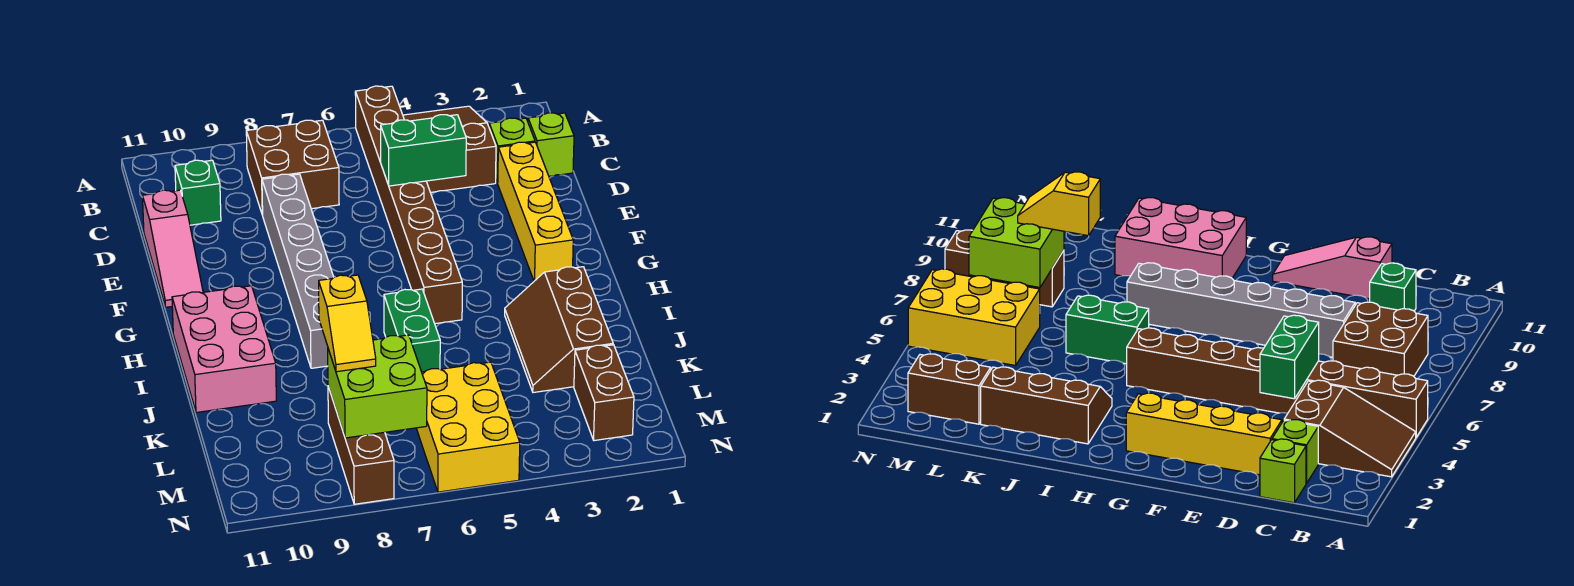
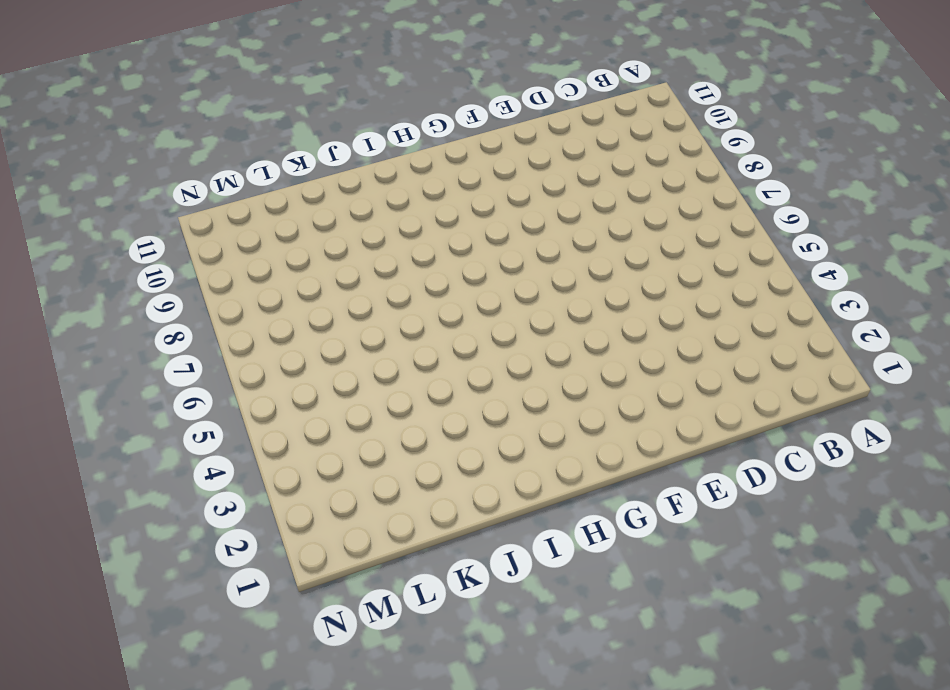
none -> brown 2x3 slope [403,106,496,192]
none -> brown 1x8 brick [355,86,462,324]
none -> brown 2x2 brick [246,120,339,215]

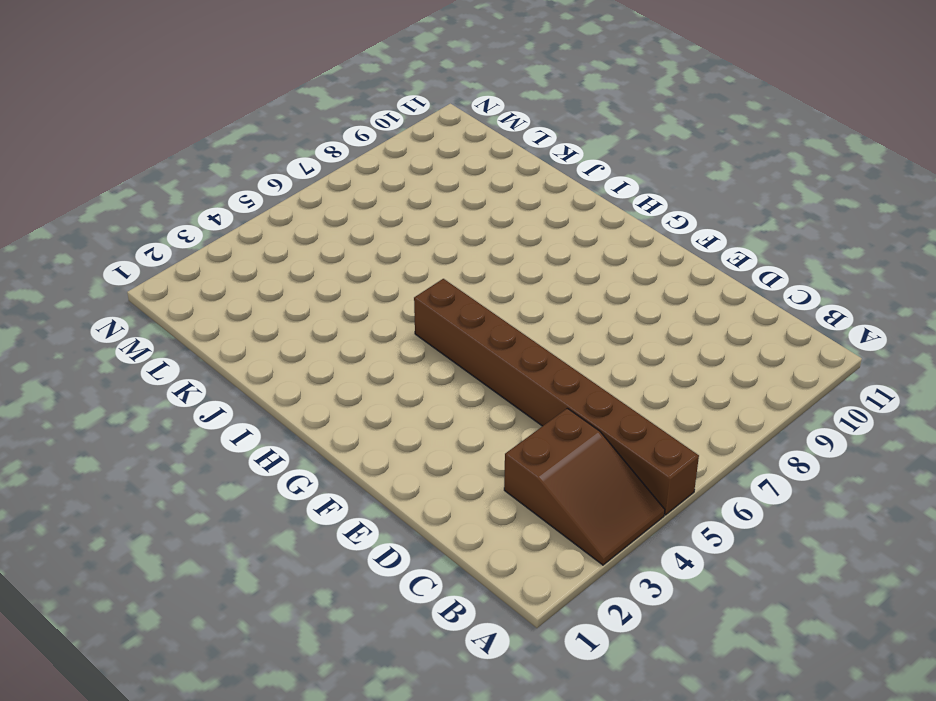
none -> brown 2x2 brick [246,120,339,215]
none -> lime 1x1 brick [528,113,574,176]
none -> lime 1x1 brick [489,118,535,183]

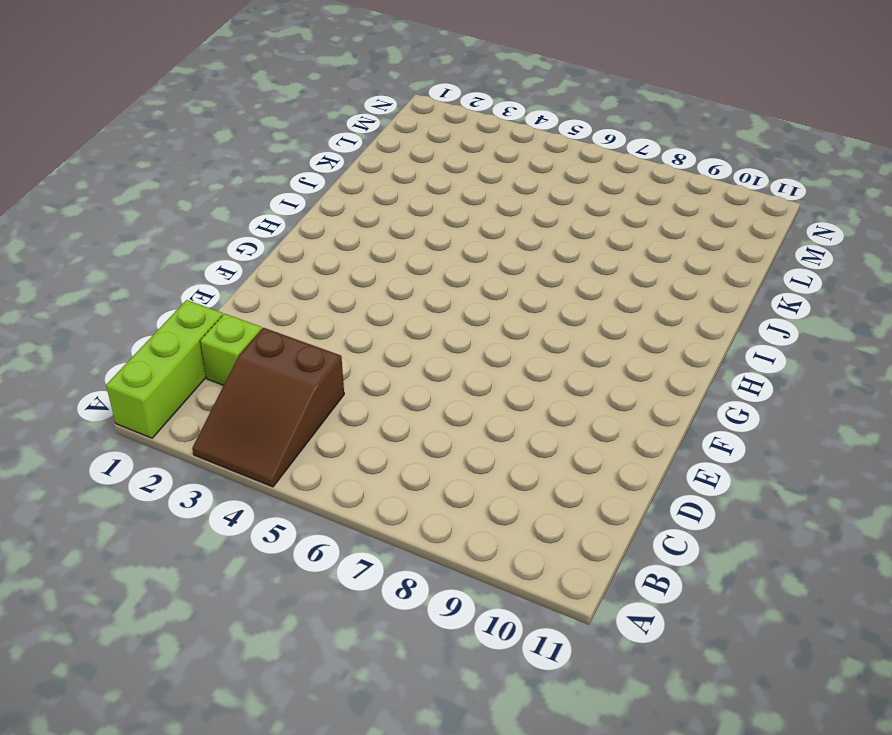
lime 1x3 brick [106,300,223,438] -> lime 1x1 brick [528,113,574,176]
none -> brown 1x8 brick [355,86,462,324]
none -> brown 2x2 brick [246,120,339,215]
none -> green 1x1 brick [175,160,221,225]

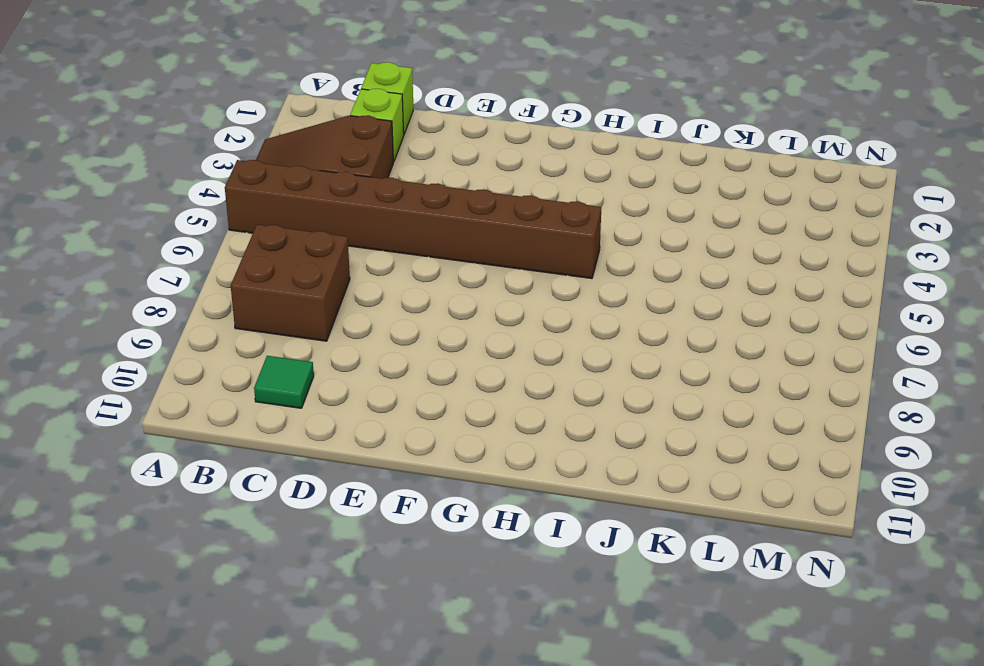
green 1x1 tile [254,356,314,408] -> green 1x1 brick [175,160,221,225]
none -> yellow 1x4 brick [498,142,573,281]
none -> grey 1x6 brick [262,174,334,368]
none -> pink 1x3 slope [143,190,203,307]

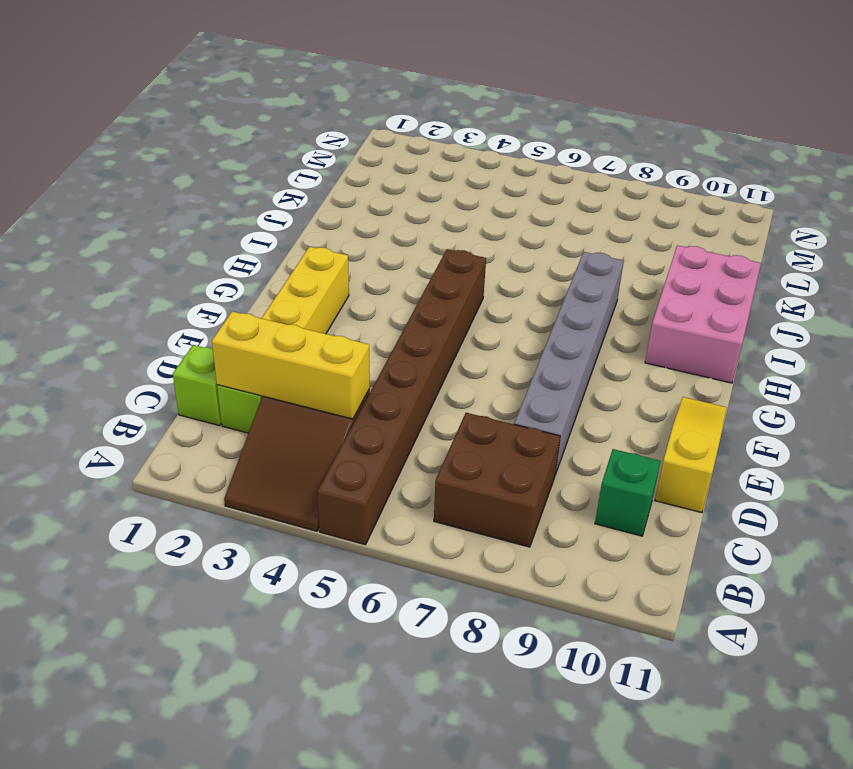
yellow 1x3 brick [212,311,370,419] -> none
yellow 1x3 slope [655,397,727,513] -> pink 1x3 slope [143,190,203,307]
none -> brown 2x3 slope [505,267,613,393]
none -> green 1x2 brick [384,289,440,372]
none -> brown 1x2 brick [574,345,634,441]

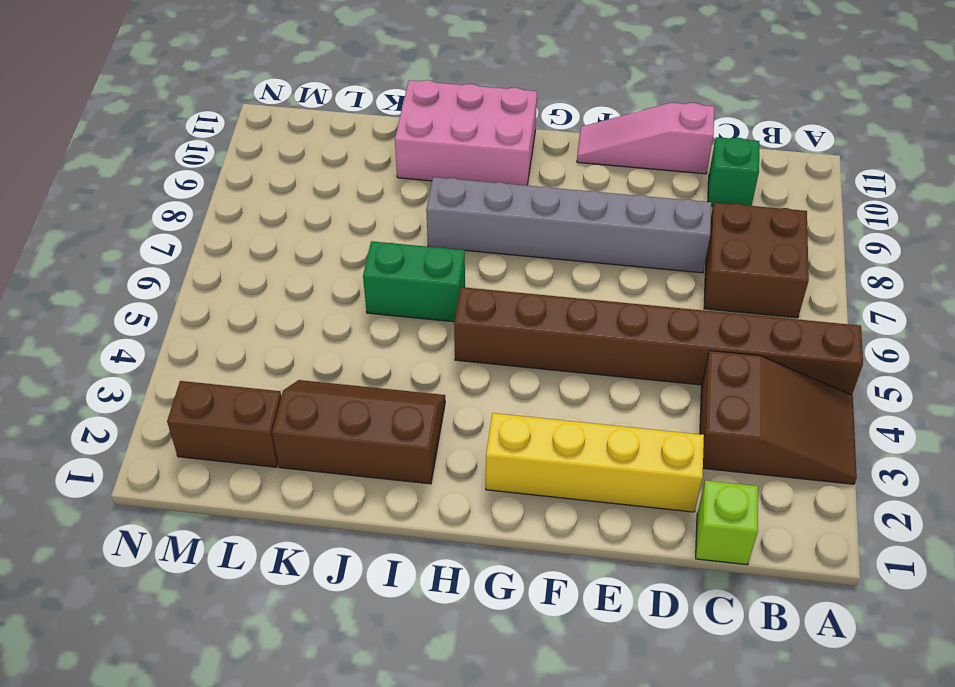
none -> lime 1x1 brick [489,118,535,183]
none -> yellow 2x3 brick [416,362,520,492]
none -> brown 1x3 brick [328,387,394,504]

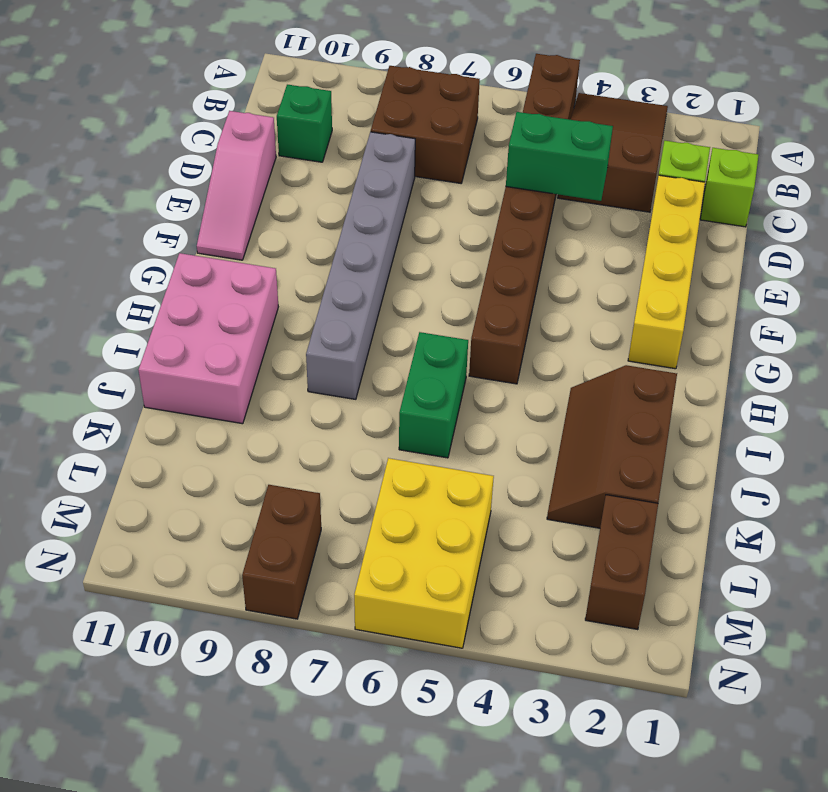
brown 1x2 brick [242,485,321,619] -> brown 1x3 brick [328,387,394,504]
none -> lime 2x2 brick [328,335,427,438]
none -> yellow 1x2 slope [319,275,376,372]

